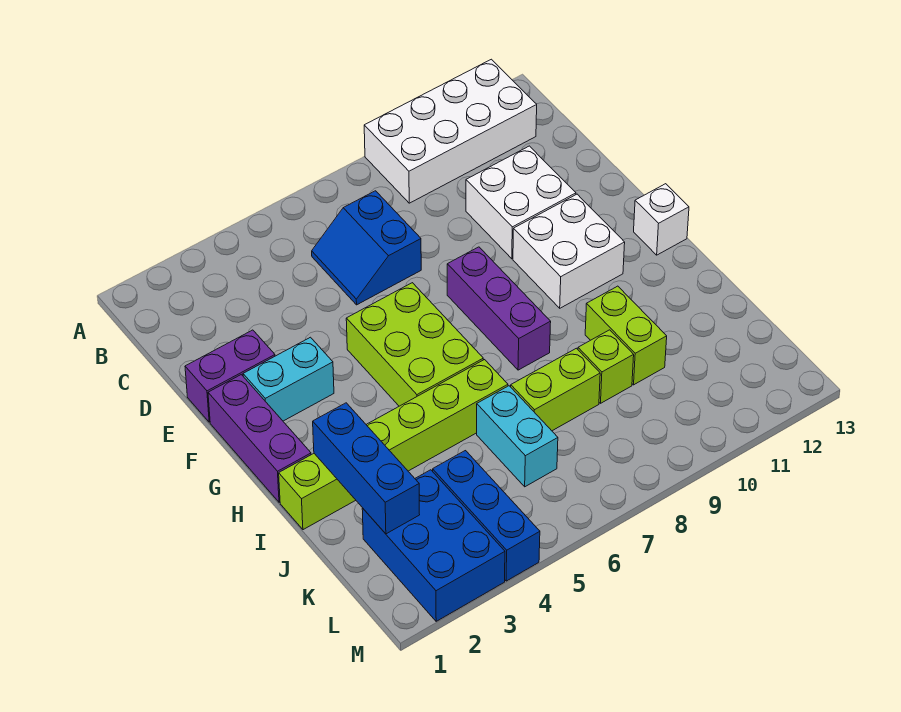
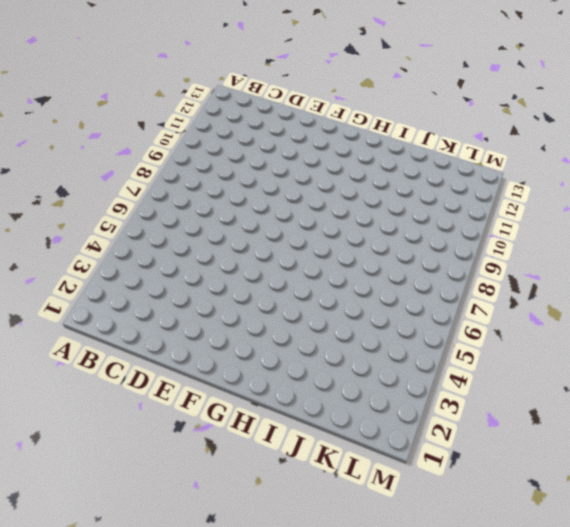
none -> white 2x4 brick [364,59,537,203]
none -> blue 2x2 slope [312,191,421,305]
none -> white 2x2 brick [466,146,576,259]

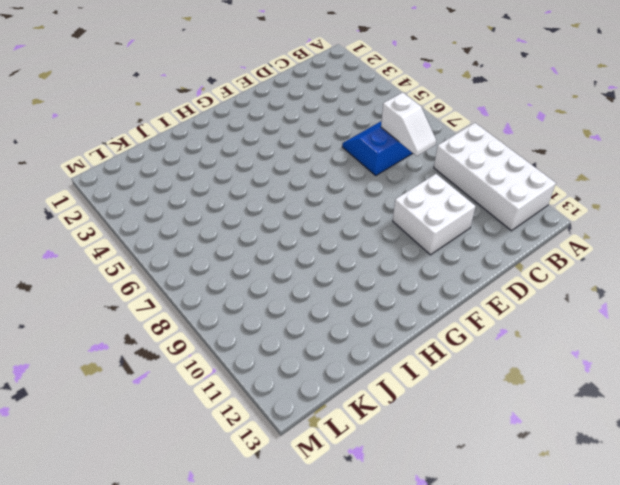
white 1x2 slope [381,92,436,156] -> none
none -> purple 1x2 brick [185,330,275,422]
none -> purple 1x3 brick [208,375,311,502]
none -> cyan 1x2 brick [243,337,334,421]

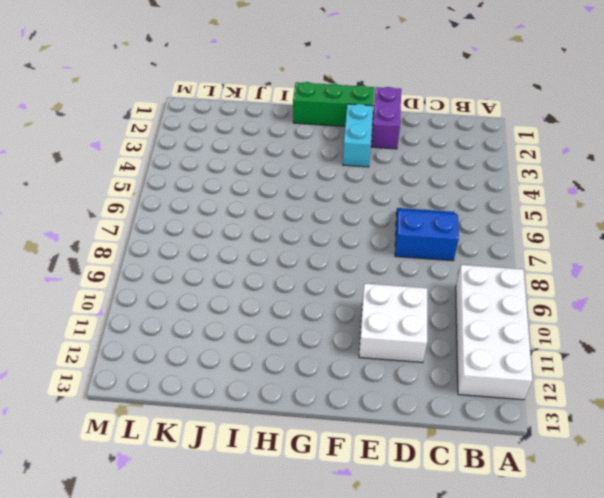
green 1x3 brick [293,82,374,126] -> purple 1x3 brick [208,375,311,502]
none -> lime 2x3 brick [346,283,483,406]
none -> purple 1x3 brick [447,247,551,370]
none -> white 2x2 brick [513,194,625,308]

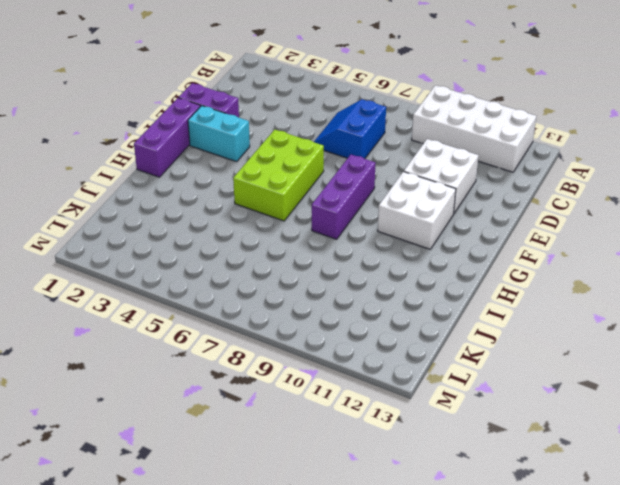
none -> white 1x1 brick [634,184,689,255]
none -> lime 1x6 brick [279,360,508,530]
none -> lime 1x2 brick [585,286,667,385]

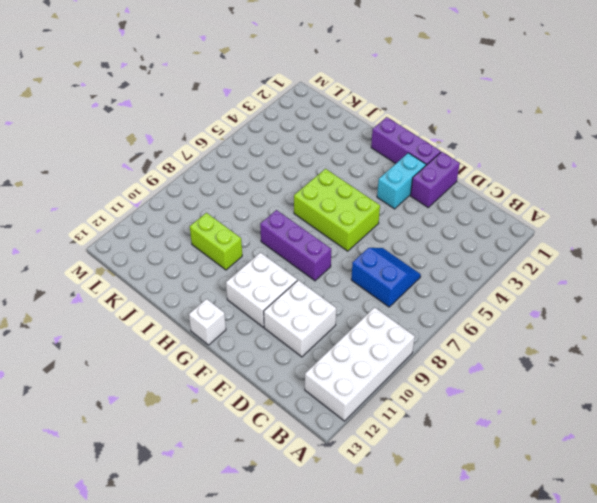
none -> lime 1x6 brick [279,360,508,530]
none -> cyan 1x2 brick [477,386,558,487]
none -> lime 1x2 brick [511,348,600,431]

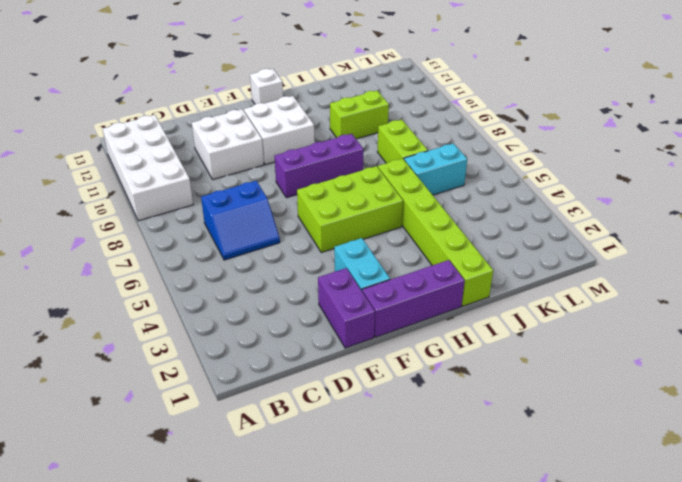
none -> lime 1x1 brick [578,330,634,403]
none -> blue 2x3 brick [362,470,505,621]
none -> blue 1x3 brick [433,451,540,581]

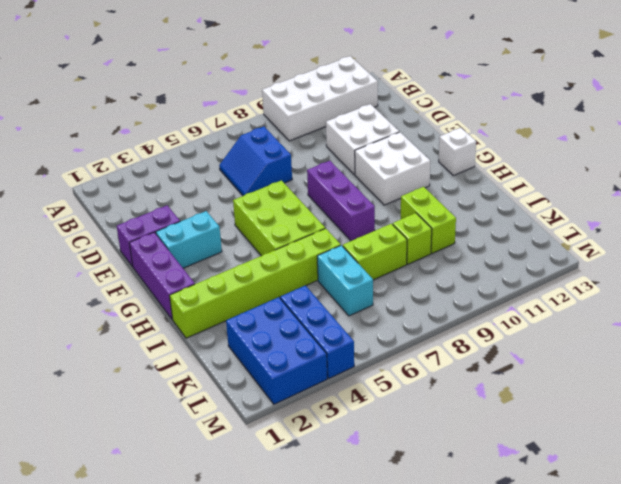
none -> blue 1x3 brick [313,403,420,534]

